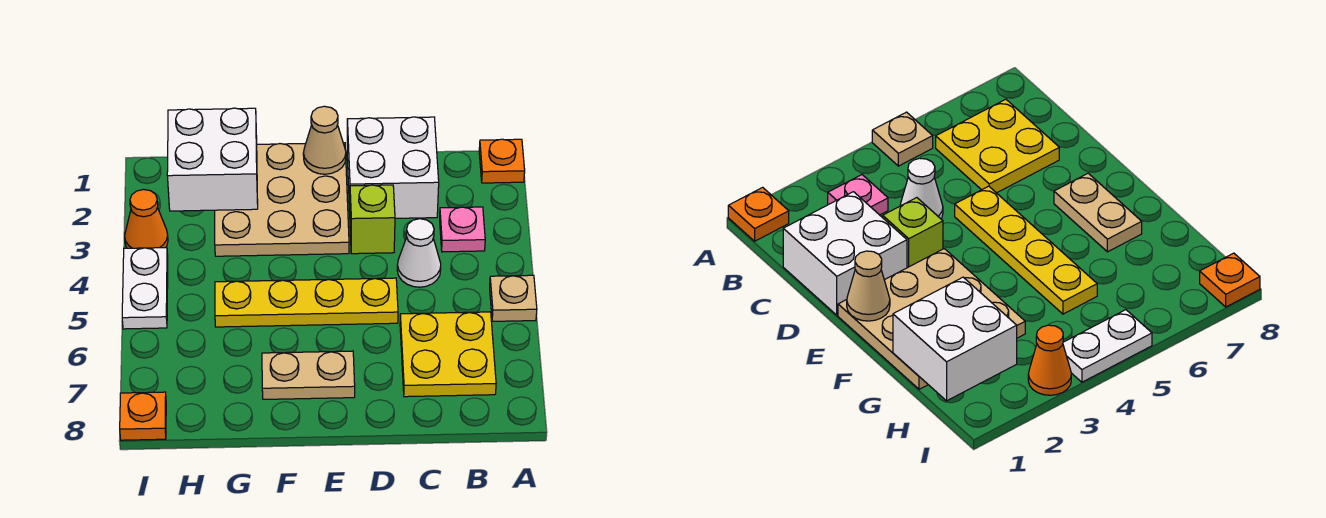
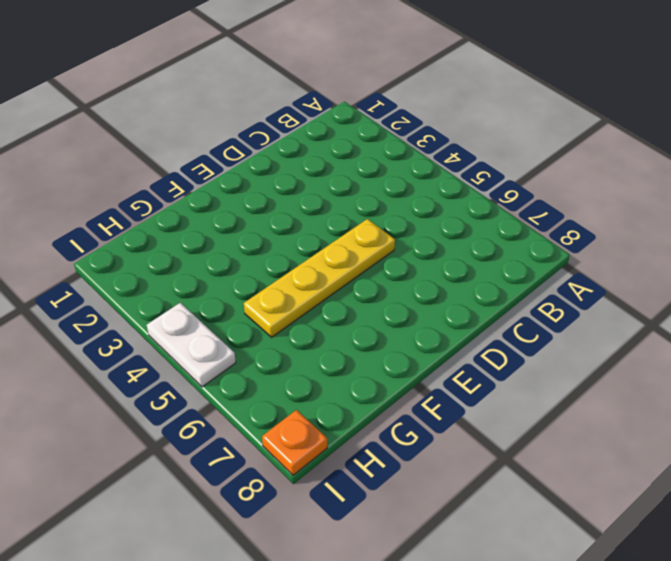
none -> orange 1x1 plate [479,139,525,183]
none -> tan 1x1 plate [490,275,537,321]
none -> pink 1x1 plate [440,207,485,252]

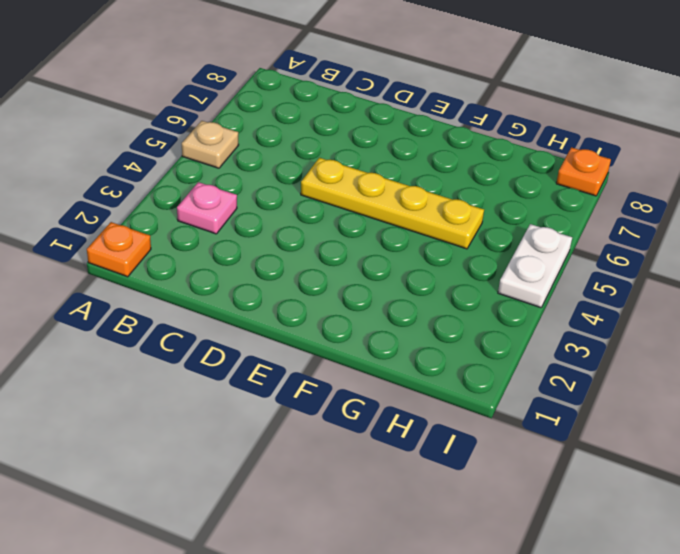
none -> yellow 2x2 plate [400,312,496,397]
none -> white 2x2 brick [347,117,439,218]
none -> white 1x1 cone [397,219,441,287]

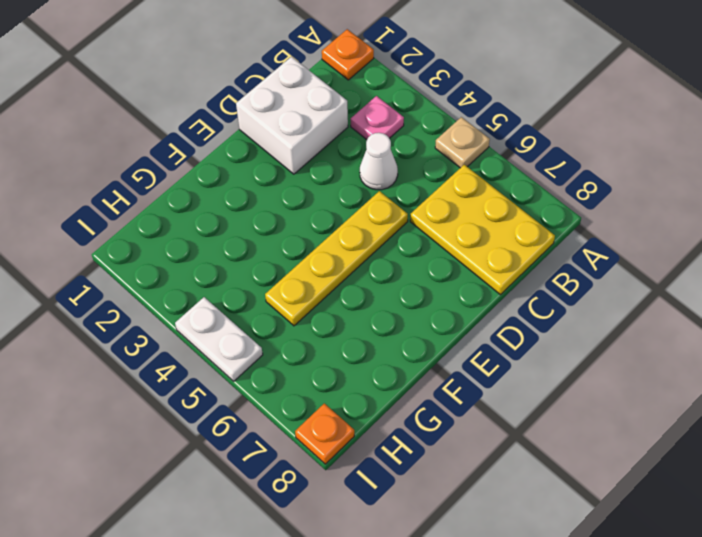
yellow 2x3 plate [410,165,555,295] -> yellow 2x2 plate [400,312,496,397]
none -> lime 1x1 brick [350,185,395,254]
none -> tan 3x3 plate [215,143,349,256]
none -> tan 1x2 plate [262,351,355,399]

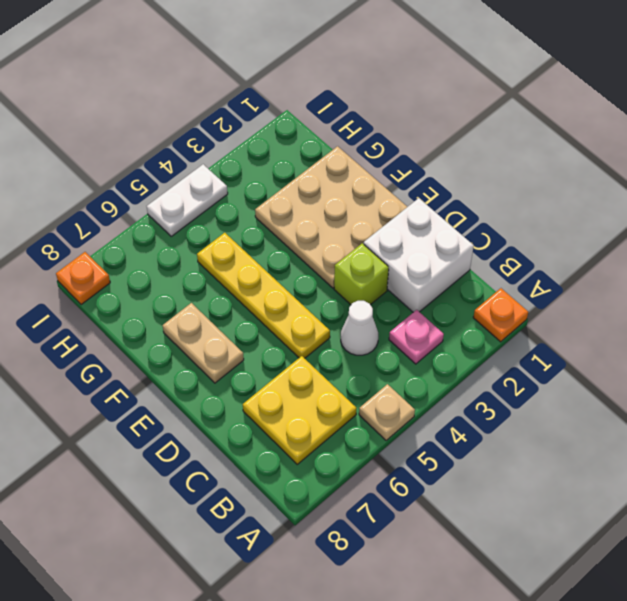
none -> orange 1x1 cone [125,189,168,248]
none -> tan 1x1 cone [303,106,346,174]
none -> white 2x2 brick [167,108,258,211]

